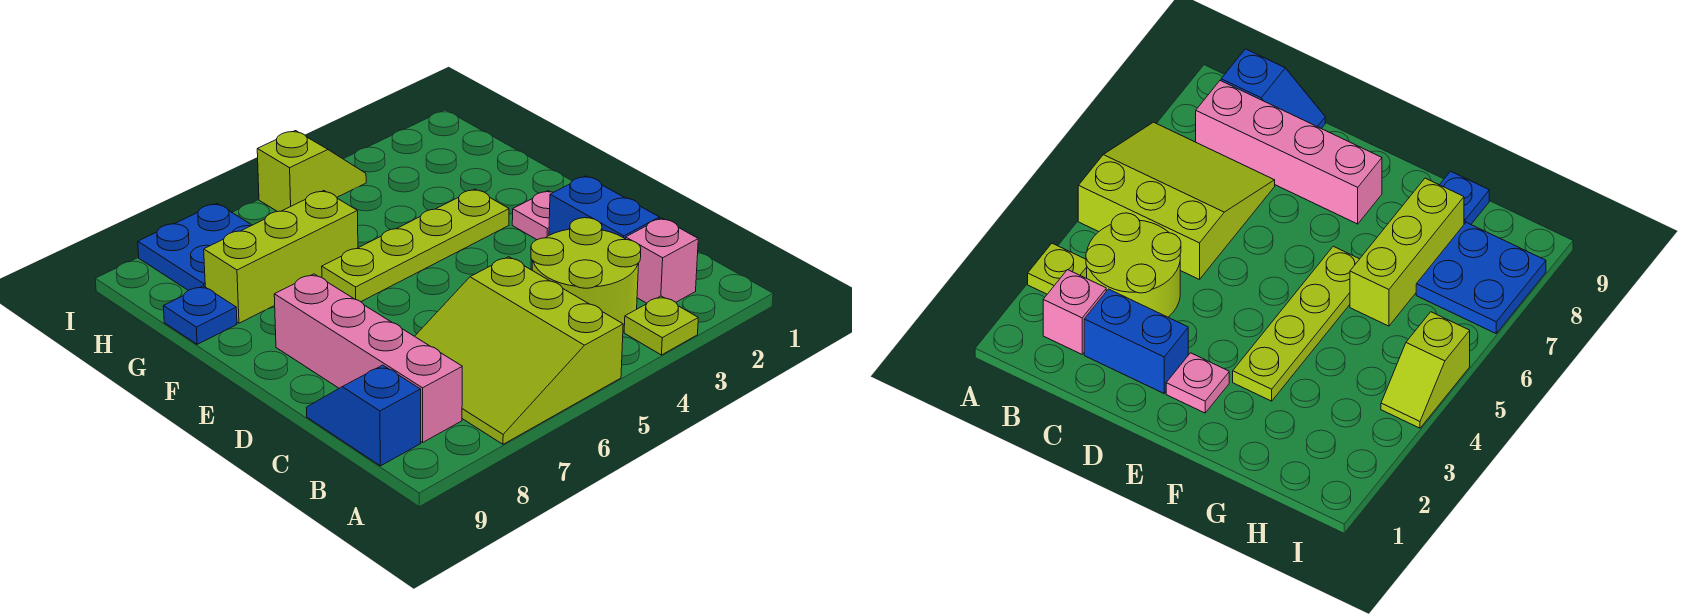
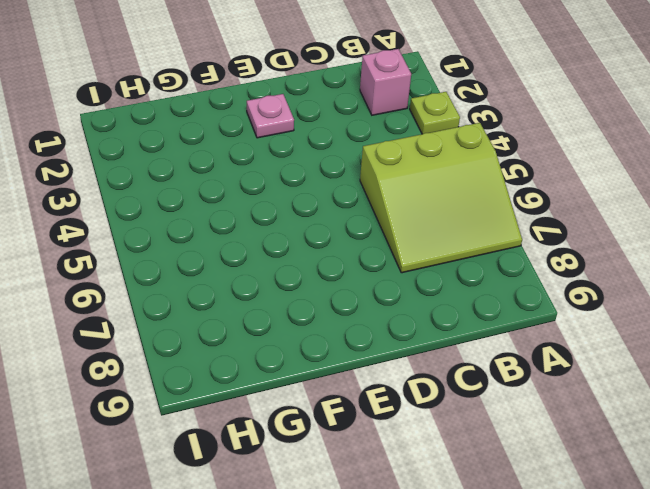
none -> lime 2x2 round brick [531,218,641,331]
none -> pink 1x4 brick [274,274,462,442]
none -> blue 1x2 slope [306,365,421,466]

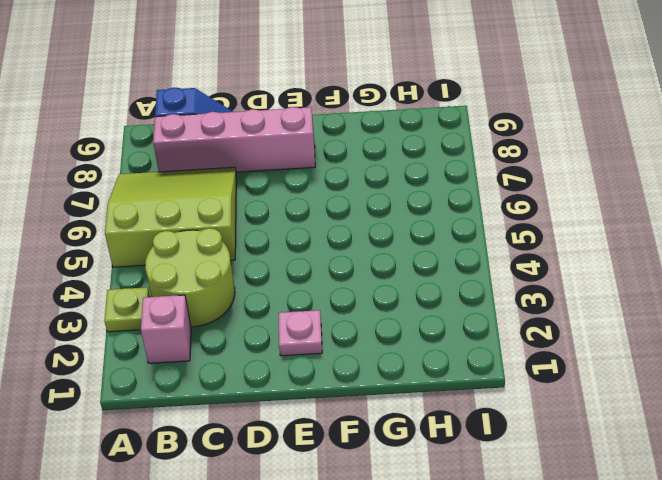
none -> blue 1x2 brick [549,176,660,239]
none -> lime 1x4 plate [322,189,509,302]
none -> lime 1x3 brick [204,191,358,323]

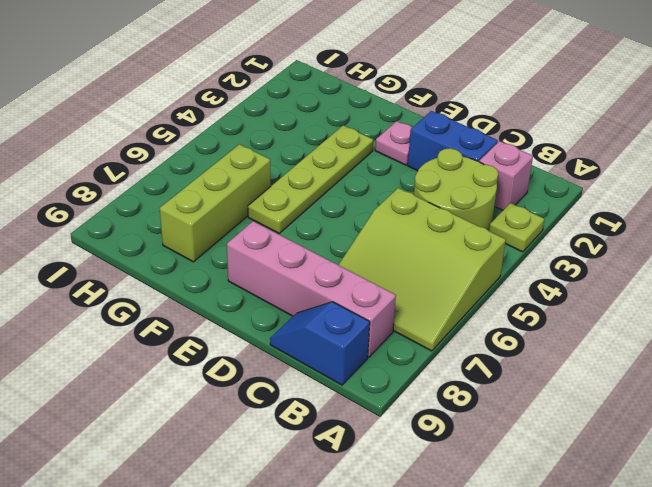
none -> blue 1x1 plate [163,286,237,344]
none -> blue 2x2 plate [138,204,252,290]
none -> lime 1x2 slope [257,131,366,212]

